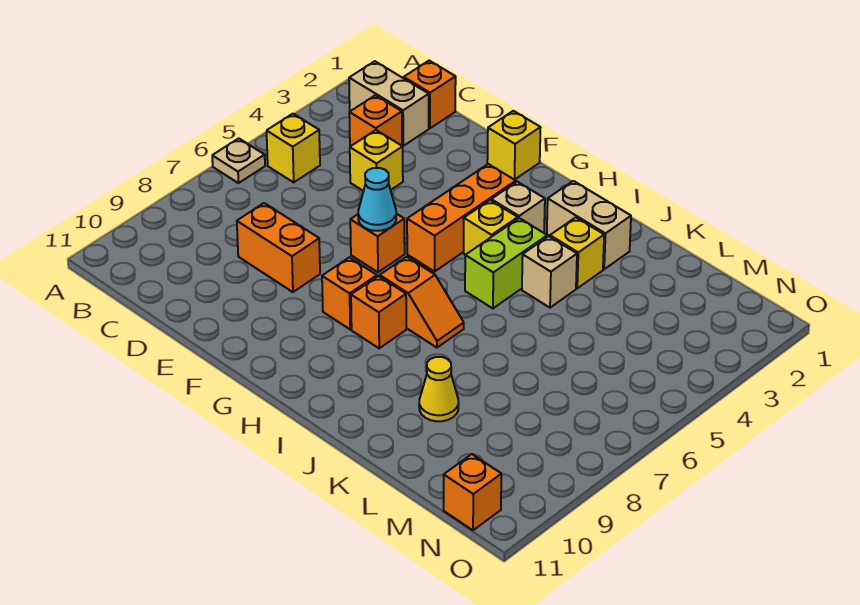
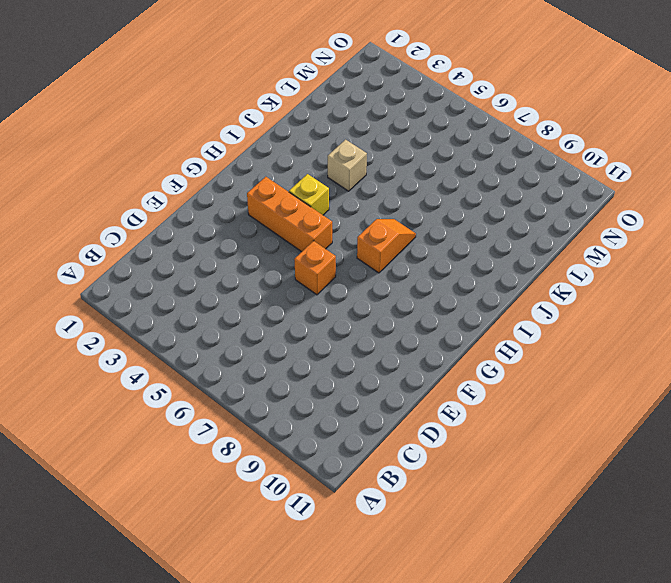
none -> tan 1x1 plate [212,138,265,183]
none -> tan 1x2 brick [349,61,429,146]
none -> yellow 1x1 brick [267,114,320,182]

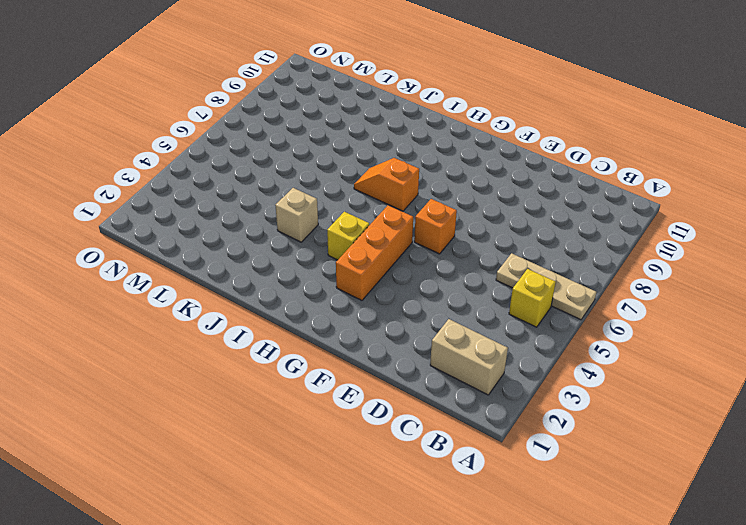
tan 1x3 plate [496,253,596,320] -> tan 1x1 plate [212,138,265,183]
none -> orange 1x1 brick [404,61,456,128]
none -> orange 1x1 brick [349,95,402,146]
none -> yellow 1x1 brick [350,130,403,191]

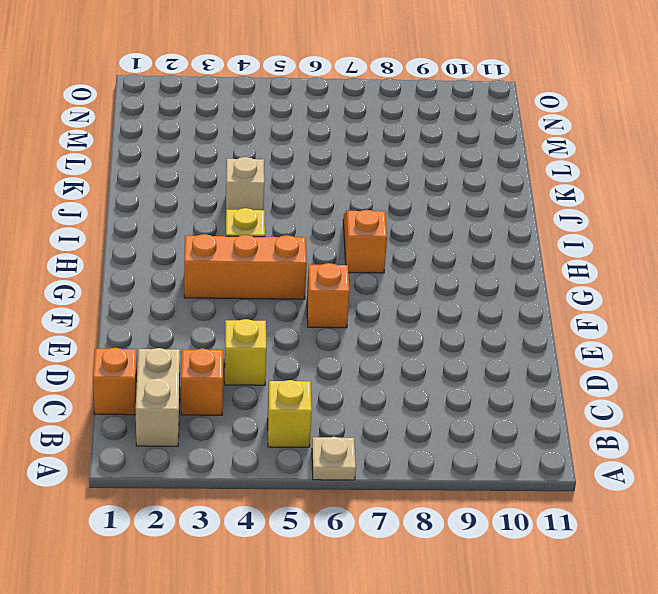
none -> orange 1x2 brick [237,203,320,292]
none -> yellow 1x1 brick [487,111,541,180]
none -> orange 1x1 brick [322,257,377,329]

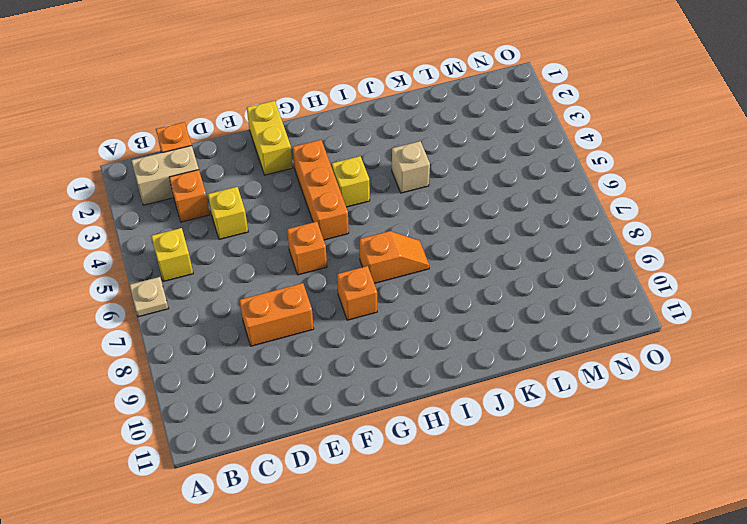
yellow 1x2 brick [247,101,293,175] -> yellow 1x1 brick [487,111,541,180]
none -> tan 1x1 brick [491,182,545,233]
none -> orange 1x1 brick [351,276,406,348]
none -> tan 1x2 brick [547,181,631,269]

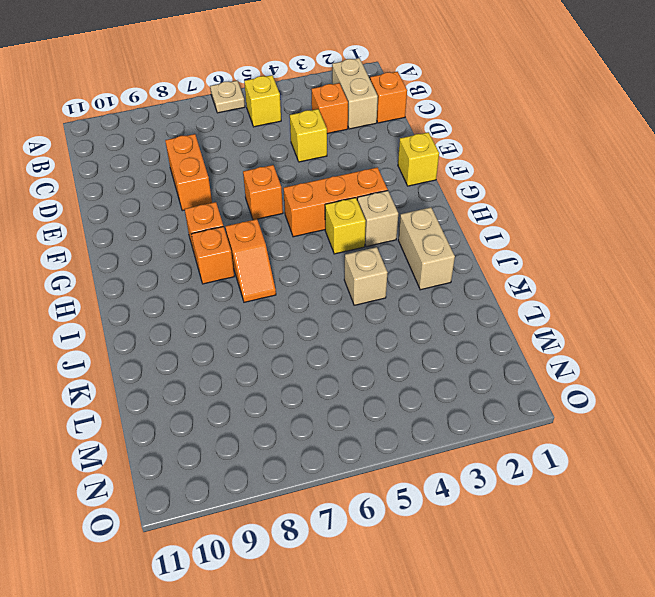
none -> lime 1x2 brick [465,218,547,308]
none -> yellow 1x1 brick [550,217,604,288]
none -> yellow 1x1 cone [419,357,459,421]

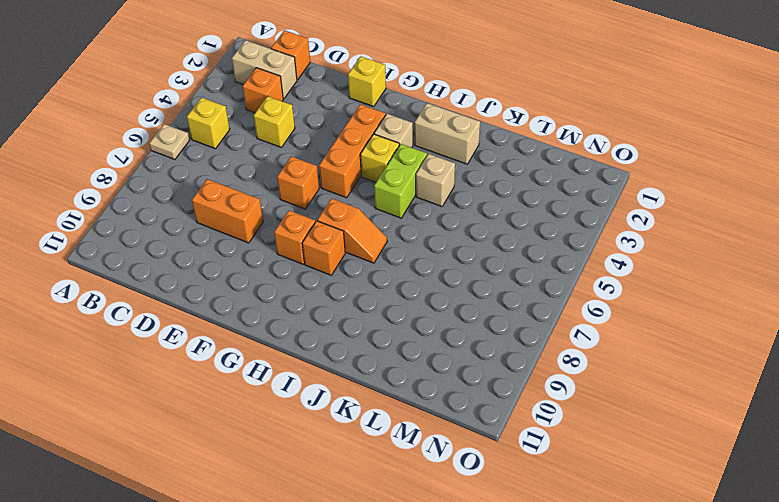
none -> yellow 1x1 brick [550,217,604,288]
none -> yellow 1x1 cone [419,357,459,421]
none -> orange 1x1 brick [444,454,501,530]

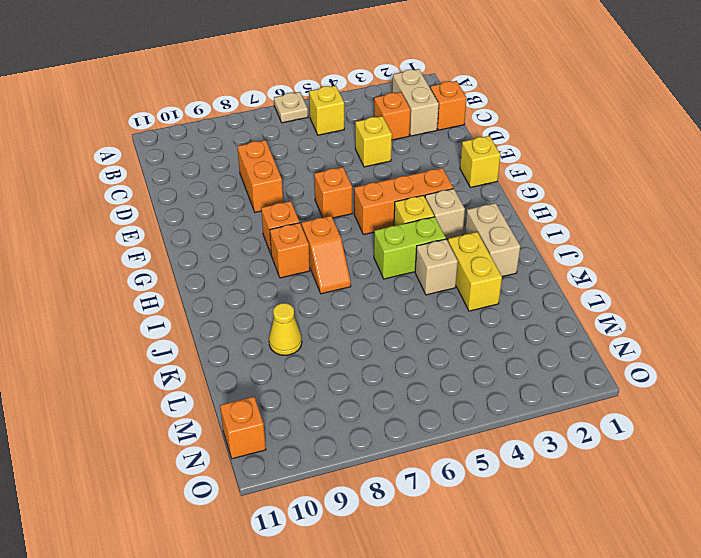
yellow 1x2 brick [448,232,502,311] -> yellow 1x1 brick [550,217,604,288]
none -> cyan 1x1 cone [358,168,396,231]

